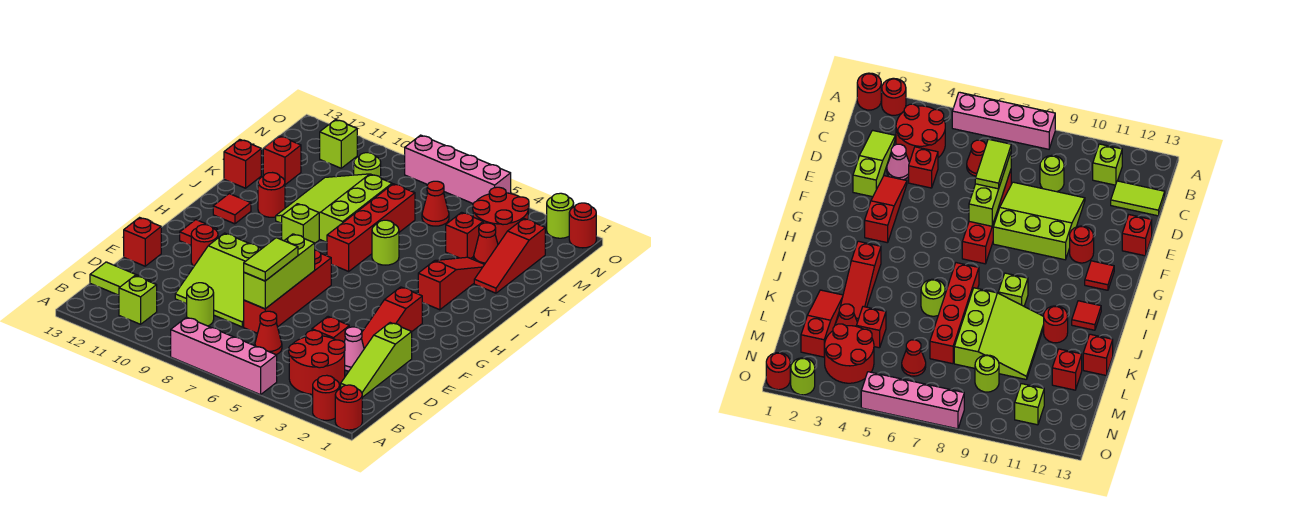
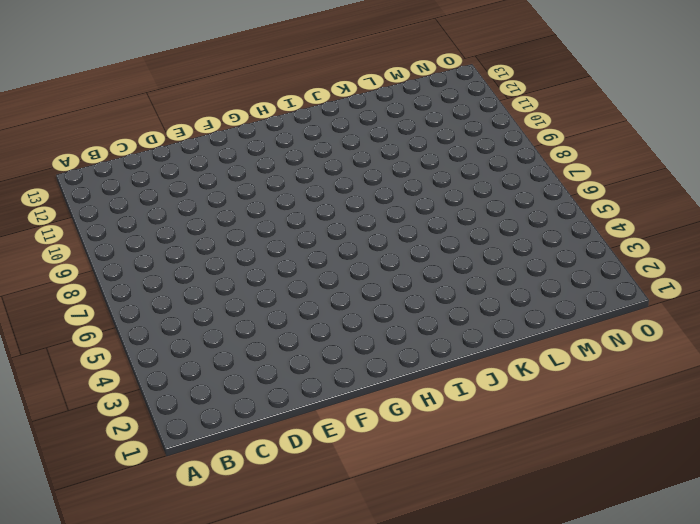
none -> red 1x1 round brick [335,385,362,430]
none -> red 1x1 round brick [313,375,340,420]
none -> pink 1x4 brick [171,317,277,395]
none -> red 2x2 round brick [289,330,345,394]

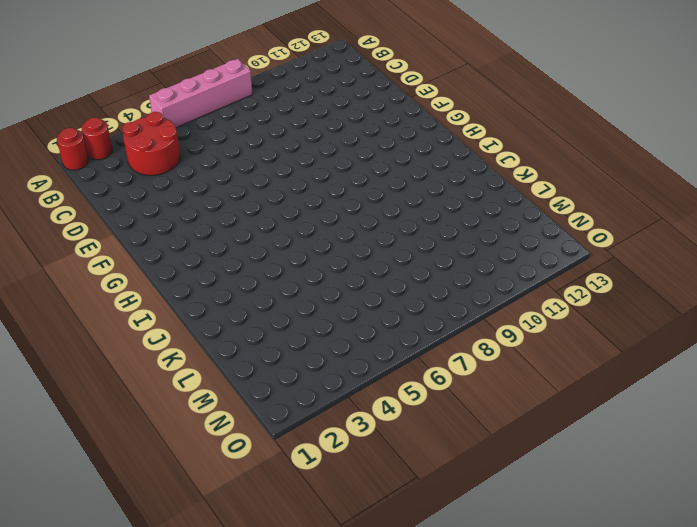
none -> lime 1x1 brick [119,276,157,324]
none -> lime 1x3 slope [341,323,412,397]
none -> red 1x1 cone [255,311,282,355]
none -> lime 1x1 round brick [187,283,214,326]

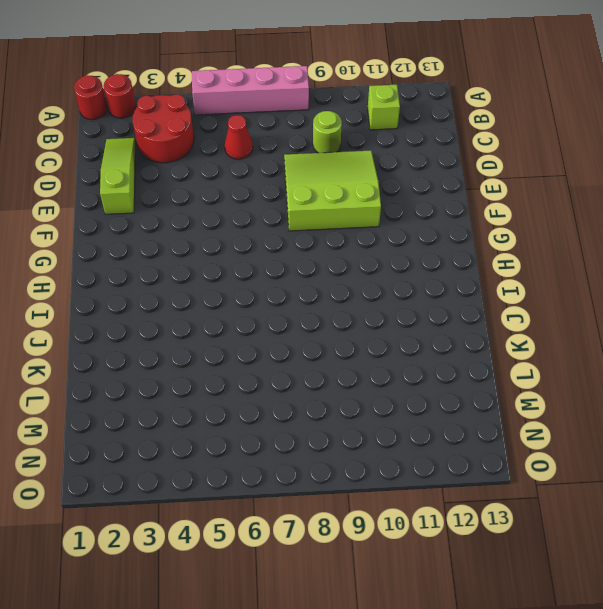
none -> lime 1x2 tile [90,262,151,295]
none -> pink 1x1 cone [344,327,364,371]
none -> red 1x1 brick [312,317,349,342]
none -> red 1x4 brick [244,250,331,333]

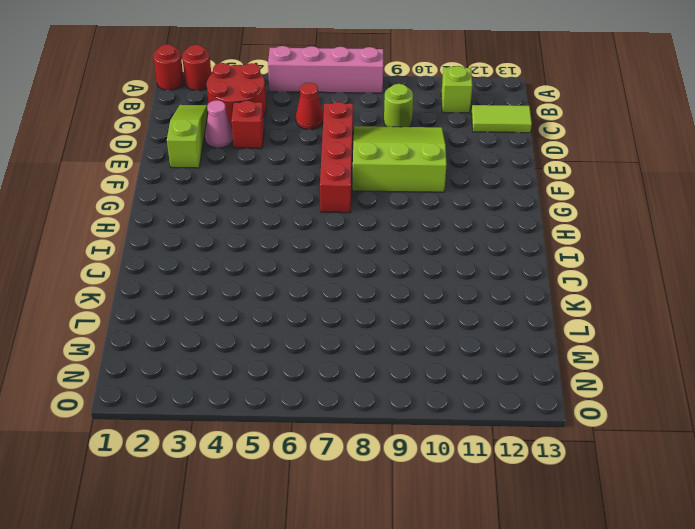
none -> red 1x3 slope [362,287,422,349]
none -> red 1x1 brick [124,218,161,266]
none -> red 1x1 round brick [191,225,218,266]
none -> red 1x1 tile [180,220,217,245]

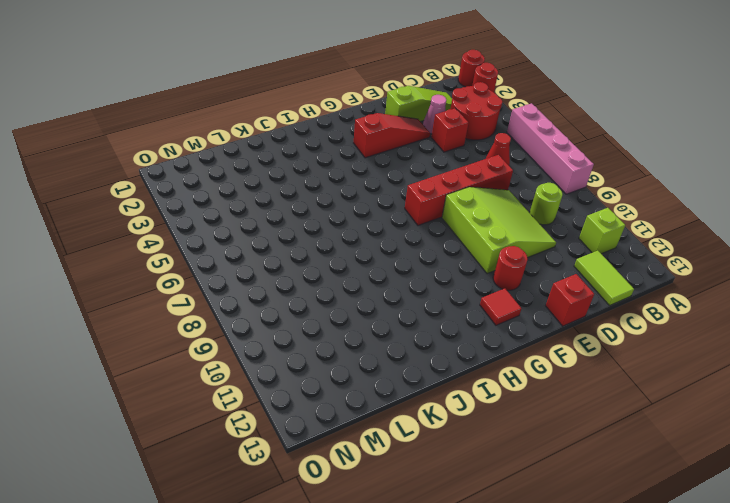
none -> red 1x3 slope [418,257,484,310]
none -> red 1x4 brick [327,184,415,271]
none -> lime 1x1 brick [281,204,319,243]
none -> red 1x1 tile [213,194,251,224]

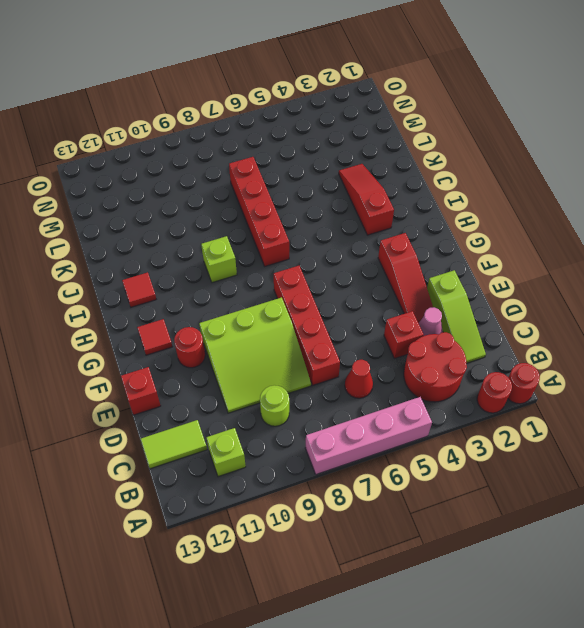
none -> lime 1x1 round brick [372,220,399,265]
none -> lime 3x3 slope [276,174,392,242]
none -> red 1x1 round brick [258,173,285,217]
none -> red 1x3 slope [474,219,545,293]

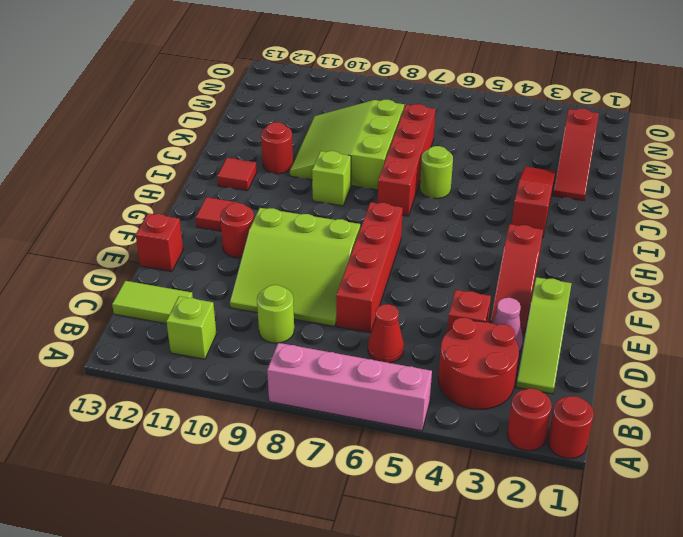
none -> red 1x1 brick [224,140,261,188]
none -> red 1x1 cone [474,223,498,264]
none -> red 1x1 brick [446,212,483,259]
none -> red 1x1 brick [263,136,301,185]

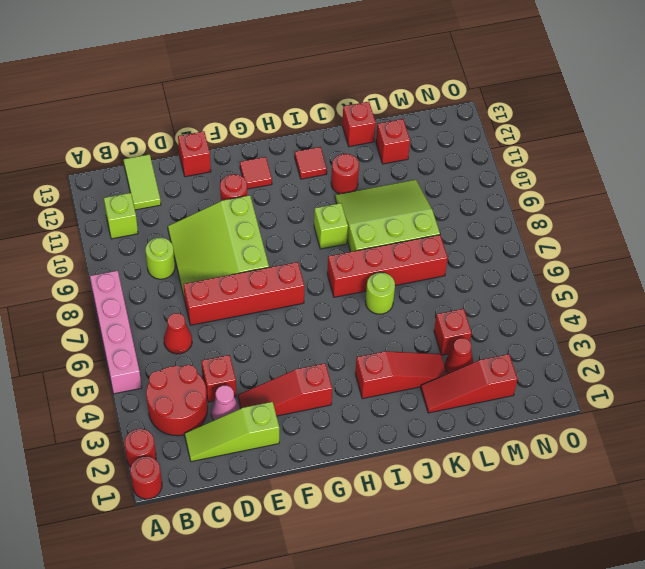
none -> red 2x2 round brick [473,187,529,244]
none -> red 1x1 cone [422,181,449,226]
none -> lime 1x1 round brick [354,153,381,177]
none -> lime 1x1 brick [320,120,357,168]

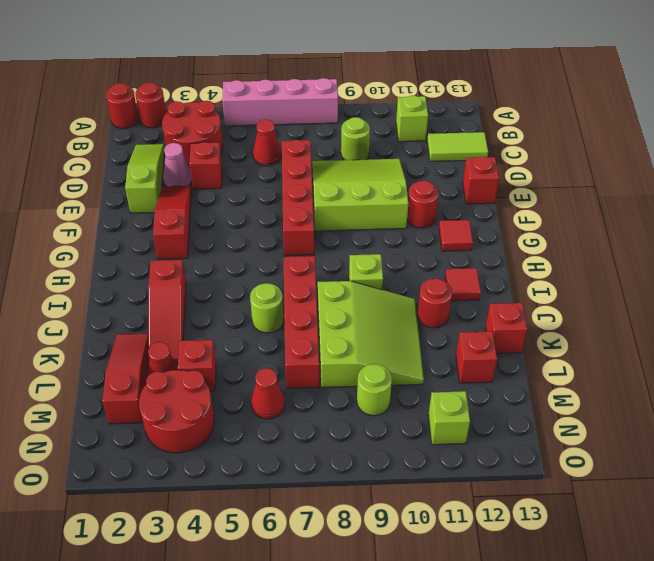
none -> red 1x1 round brick [569,203,596,248]
none -> lime 1x1 round brick [547,193,574,238]
none -> pink 1x4 brick [405,135,511,203]
none -> lime 1x3 brick [244,234,315,309]

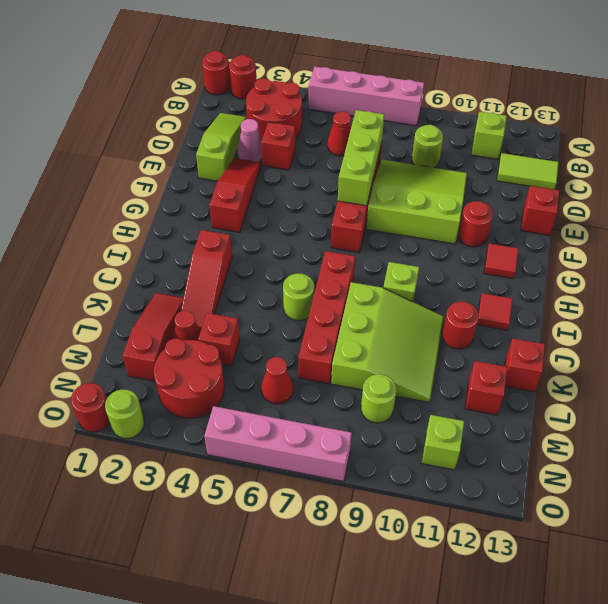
none -> lime 1x2 tile [244,238,298,281]

